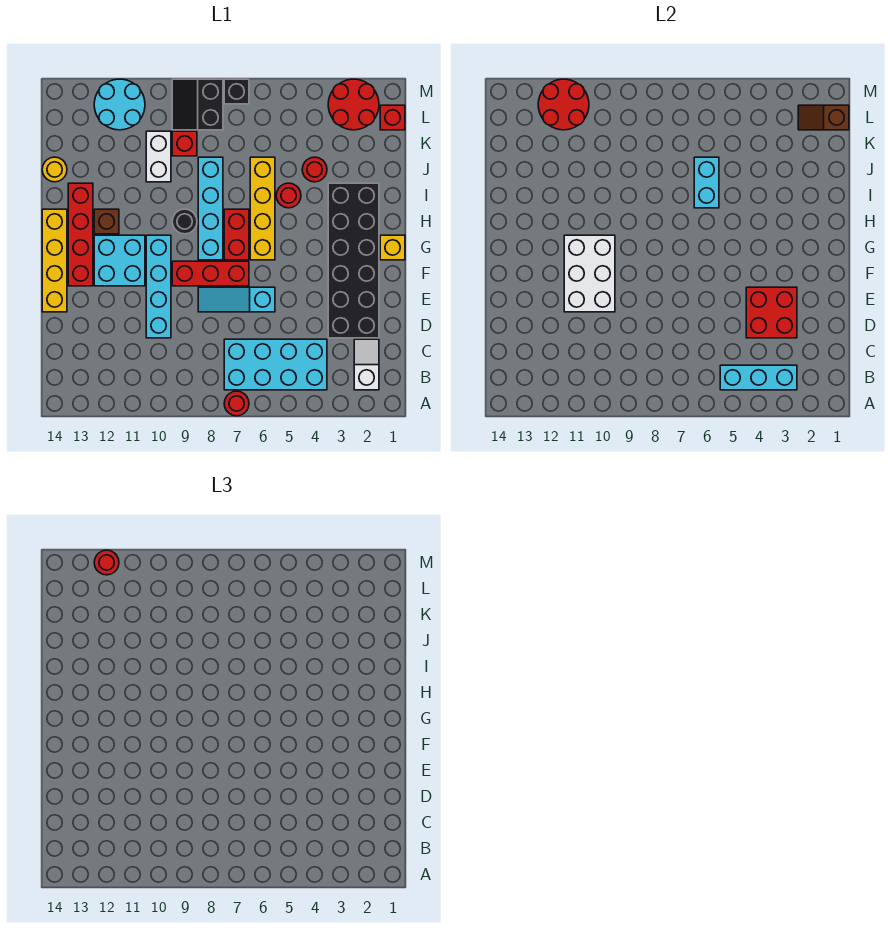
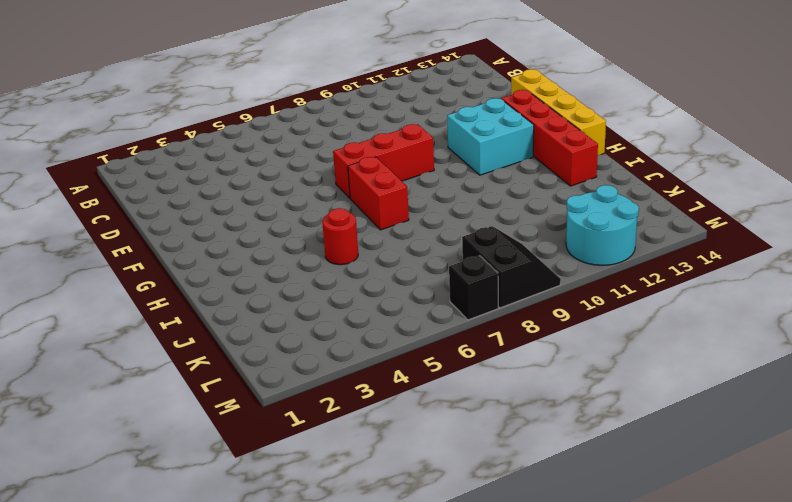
none -> red 1x1 round brick [224,391,249,416]
none -> white 1x2 slope [354,339,379,390]
none -> cyan 2x4 brick [224,339,327,390]
none -> black 2x6 brick [328,183,379,338]

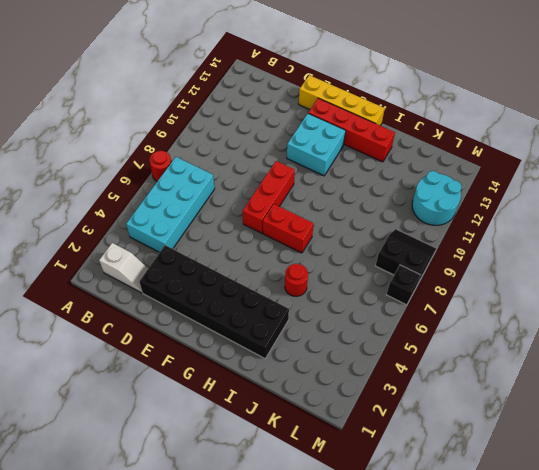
none -> cyan 1x4 brick [146,235,171,338]
none -> cyan 1x3 slope [198,287,275,312]
none -> yellow 1x1 brick [380,235,405,260]
none -> yellow 1x4 brick [250,157,275,260]

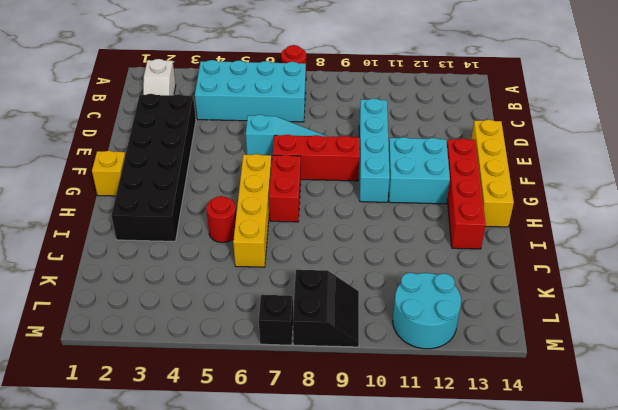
none -> cyan 1x4 brick [198,157,223,260]
none -> black 1x1 round brick [172,209,197,234]
none -> brown 1x1 brick [94,209,119,234]
none -> red 1x1 round brick [302,157,327,182]

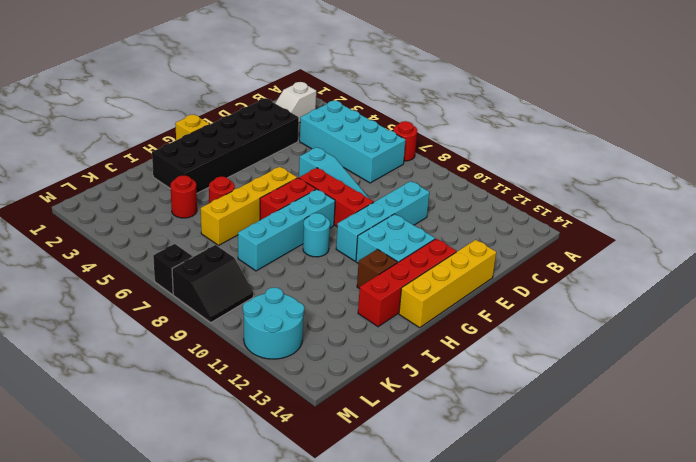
cyan 1x1 round brick [303,213,330,257] -> black 1x1 round brick [172,209,197,234]
none -> white 1x2 brick [146,131,171,182]
none -> yellow 1x1 round brick [42,157,67,182]
none -> red 1x1 brick [172,131,197,156]
none -> red 1x1 brick [380,105,405,130]

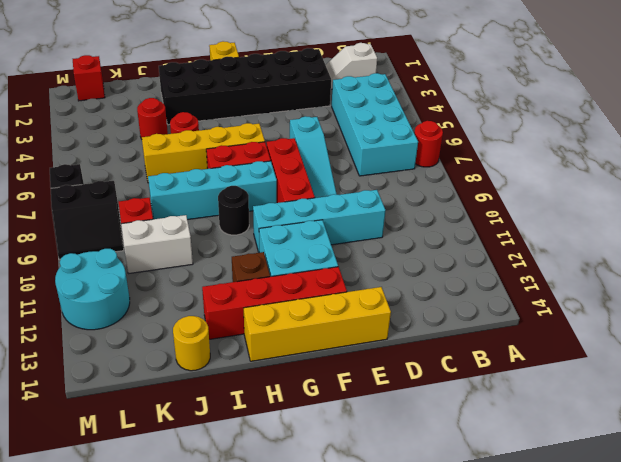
none -> red 2x2 round brick [328,79,379,130]
none -> cyan 1x3 brick [720,365,797,390]
none -> red 2x2 brick [746,287,797,338]
none -> white 2x3 brick [564,235,615,312]

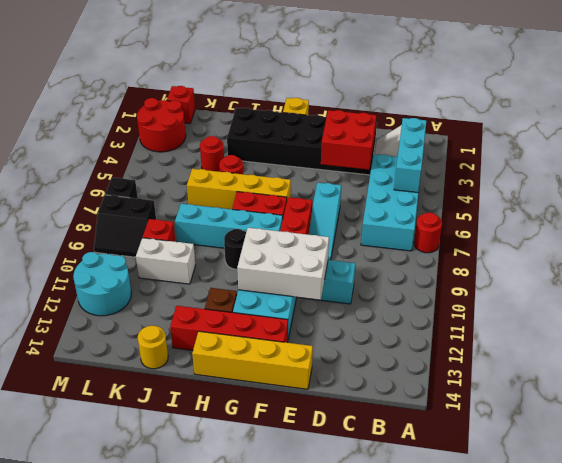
none -> cyan 1x2 brick [694,157,719,208]
none -> brown 1x2 slope [798,105,849,130]
none -> red 2x2 round brick [538,79,589,130]
none -> red 1x1 round brick [94,550,119,575]

